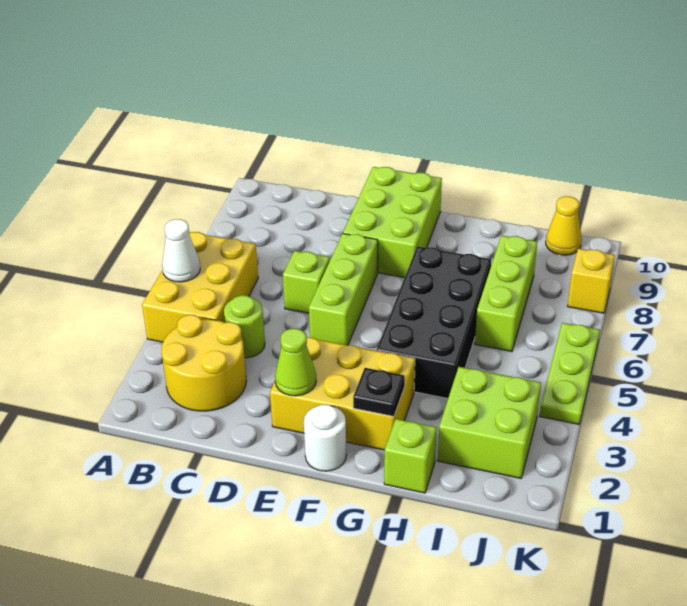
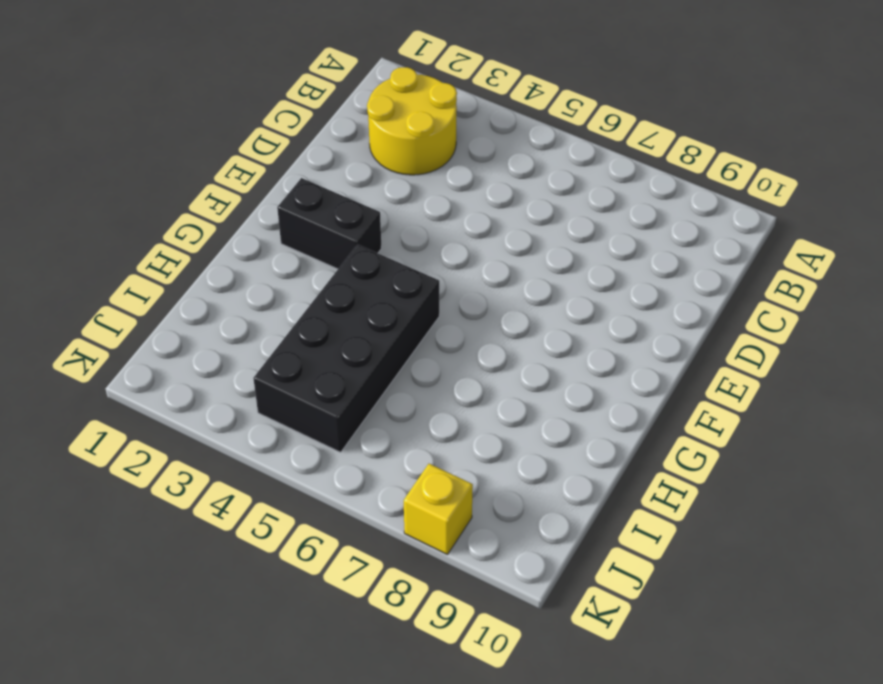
black 1x2 brick [277,178,381,269] -> yellow 2x3 brick [270,337,415,450]
black 2x4 brick [253,245,439,452] -> black 2x4 brick turned to [377,246,491,398]
none -> yellow 2x3 brick [142,232,258,342]
none -> lime 1x1 round brick [224,295,265,358]
none -> lime 1x1 brick [283,251,330,313]

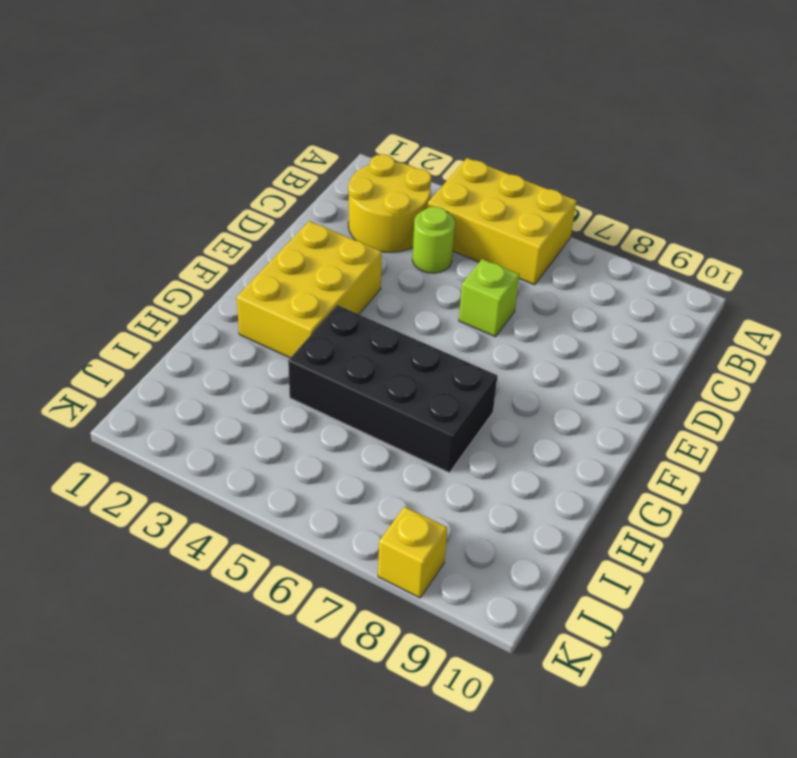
none -> lime 1x3 brick [309,234,378,345]
none -> lime 2x3 brick [343,167,442,278]
none -> white 1x1 round brick [304,405,347,471]

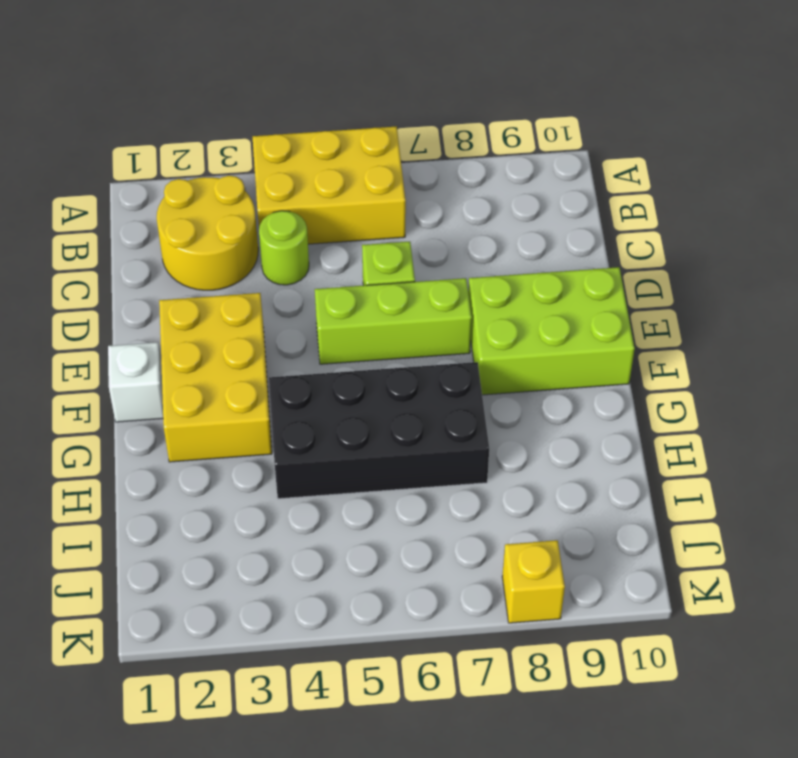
white 1x1 brick [108,342,163,422] -> white 1x1 round brick [304,405,347,471]
none -> lime 1x1 brick [384,419,437,493]
none -> lime 2x2 brick [438,367,541,478]
none -> lime 1x3 brick [475,235,537,351]

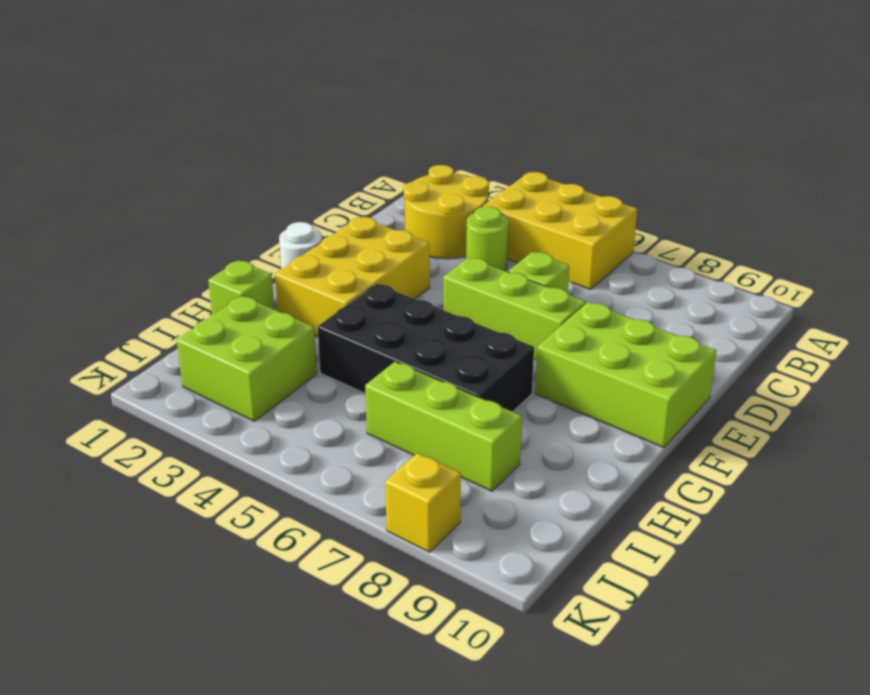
none -> yellow 1x1 cone [546,196,582,255]
none -> lime 1x3 plate [540,323,600,424]
none -> white 1x1 cone [162,219,200,282]

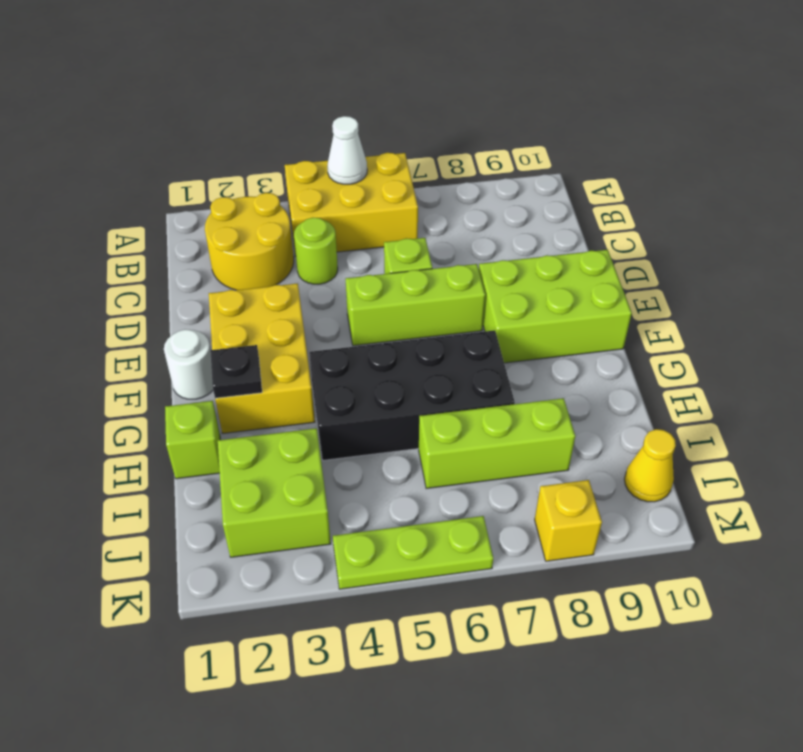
none -> lime 1x1 cone [275,329,316,396]

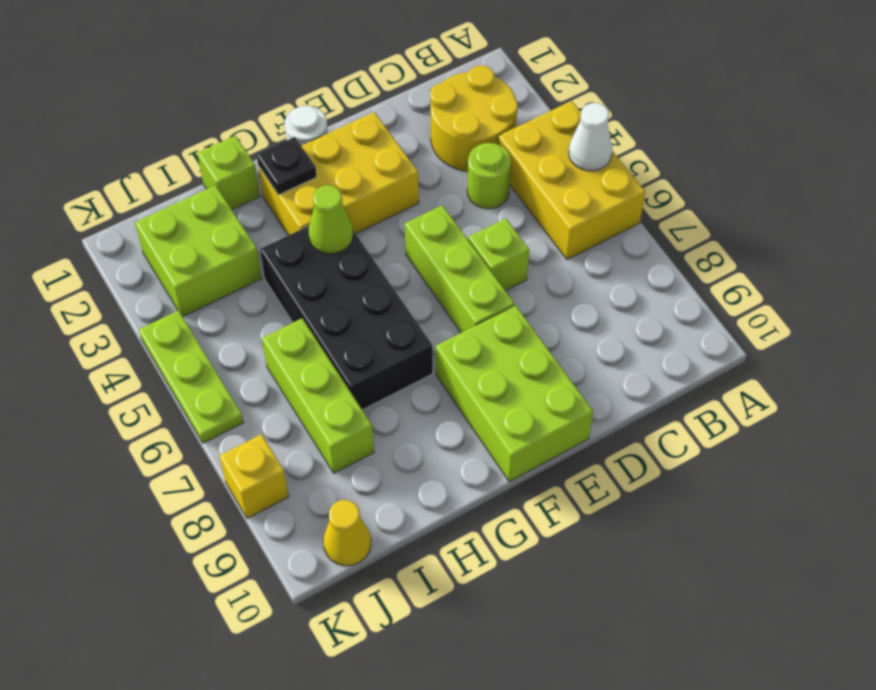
lime 1x1 cone [309,185,353,254] -> lime 1x1 cone moved to [275,329,316,396]

